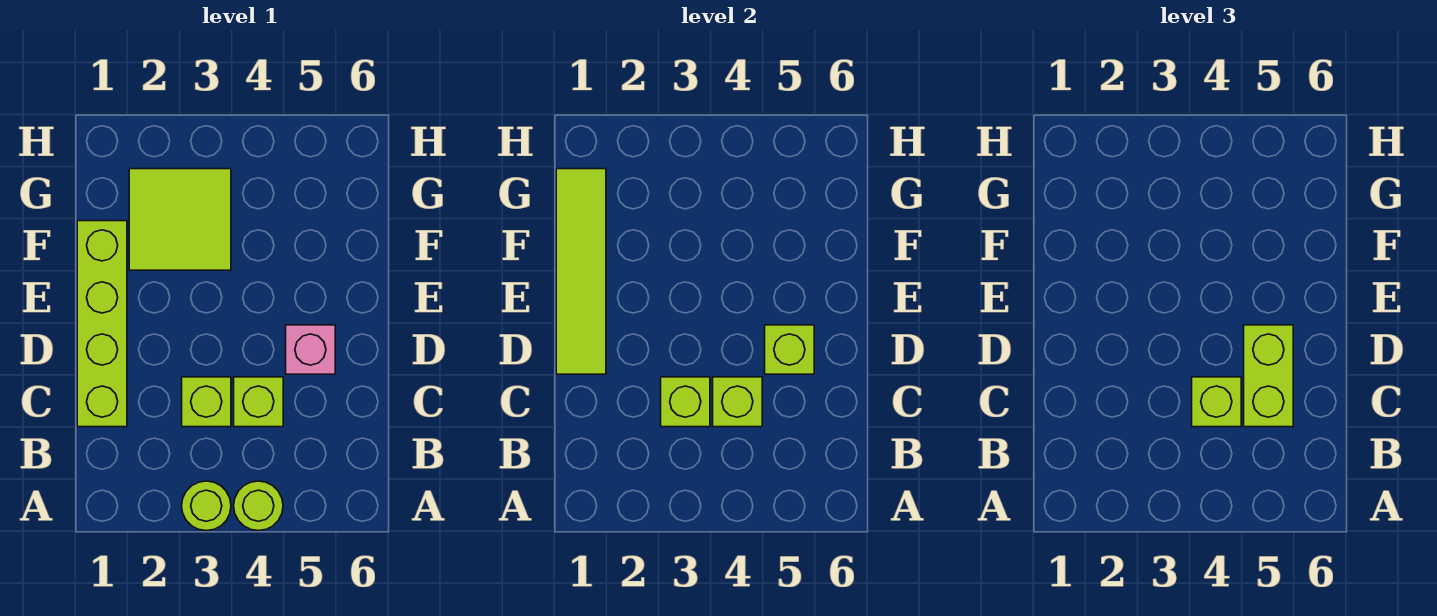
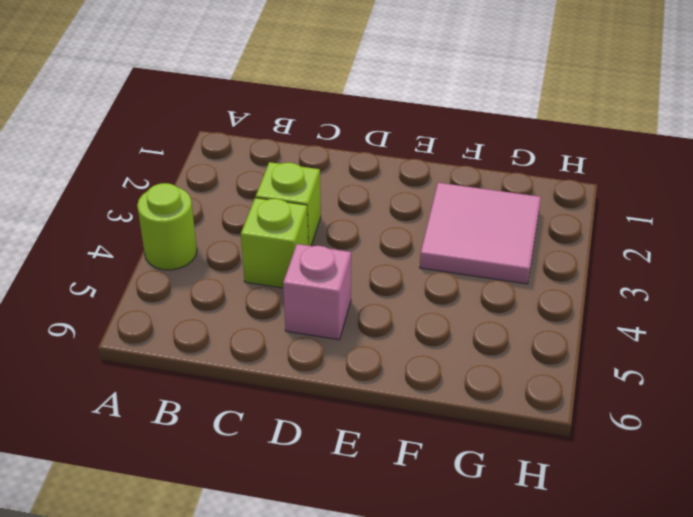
pink 2x2 tile [420,183,541,284] -> lime 2x2 tile [129,169,231,270]
none -> lime 1x1 round brick [182,481,231,531]
none -> lime 1x4 brick [77,221,127,427]
none -> lime 1x1 brick [661,377,710,427]

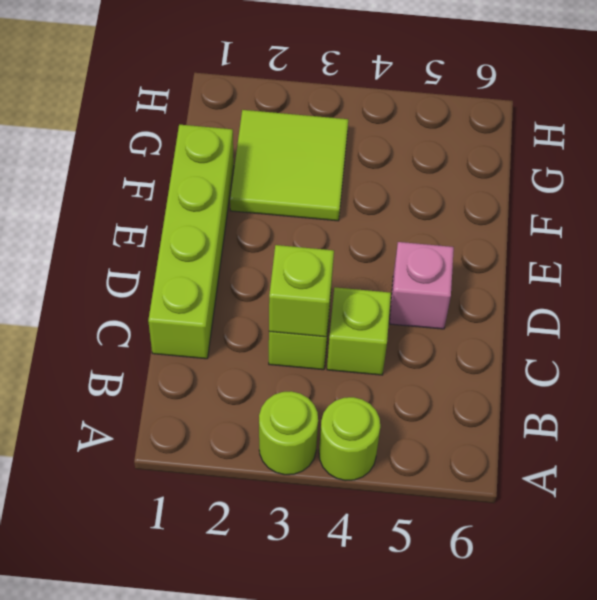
none -> lime 1x1 brick [713,377,762,427]
none -> lime 1x4 tile [556,169,606,374]
none -> lime 1x1 brick [765,325,814,374]

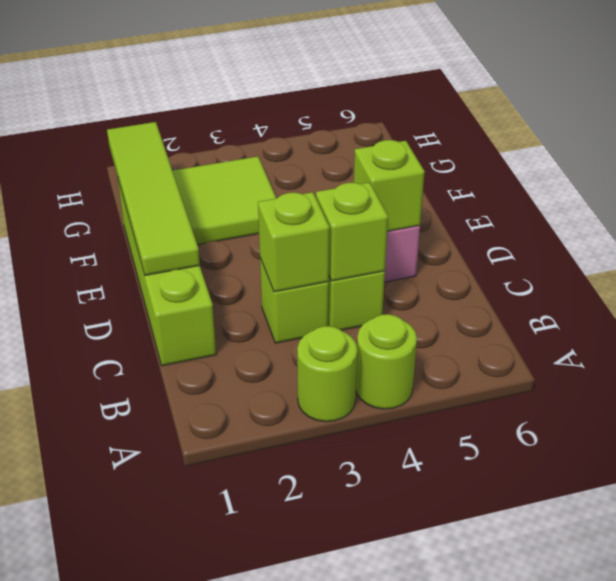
none -> lime 1x1 brick [1192,377,1241,427]
none -> lime 1x2 brick [1244,325,1293,427]

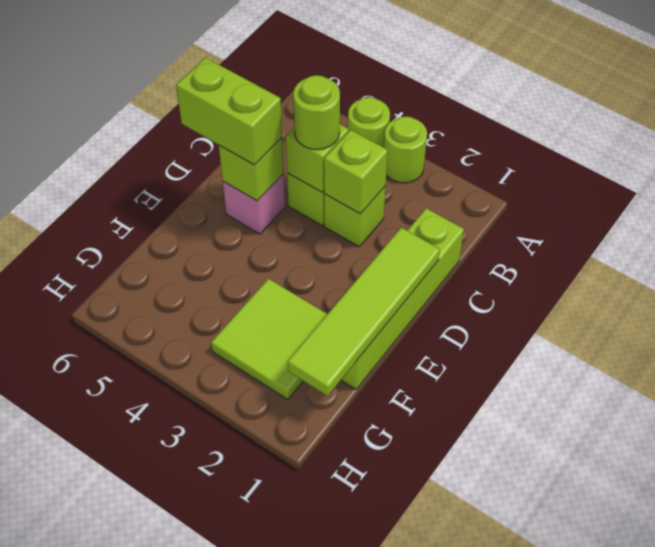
lime 1x1 round brick [293,75,340,150] -> lime 1x1 brick [1192,377,1241,427]
lime 1x2 brick [176,58,282,165] -> lime 1x2 brick turned to [1244,325,1293,427]

